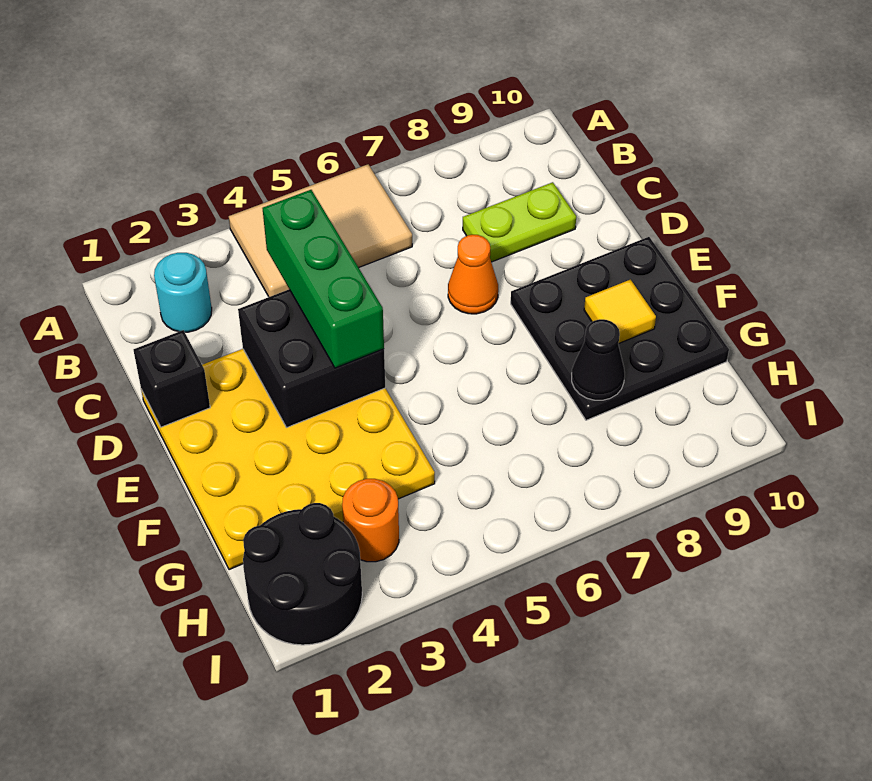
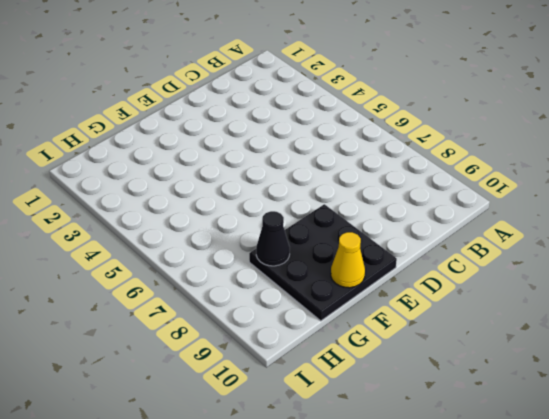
yellow 1x1 cone [331,232,365,288] -> none
none -> tan 2x3 tile [229,164,412,297]
none -> cyan 1x1 round brick [154,253,212,332]
none -> lime 1x2 plate [463,182,576,262]

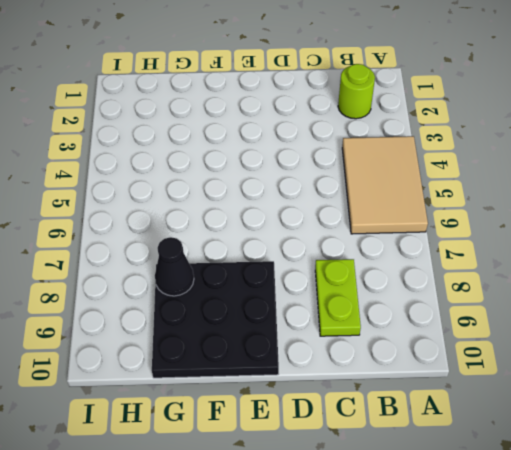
lime 1x1 round brick [338,64,375,119] -> cyan 1x1 round brick [154,253,212,332]
none -> yellow 4x4 plate [141,349,435,570]
none -> orange 1x1 cone [448,235,498,314]
none -> black 2x2 round brick [243,503,362,645]

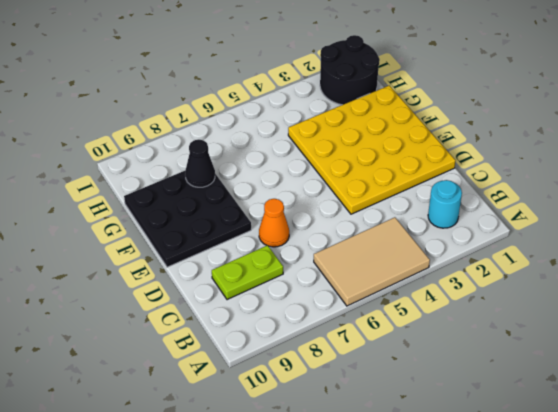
none -> orange 1x1 round brick [342,479,399,562]
none -> black 1x1 brick [133,330,210,427]
none -> black 2x2 brick [238,289,385,428]

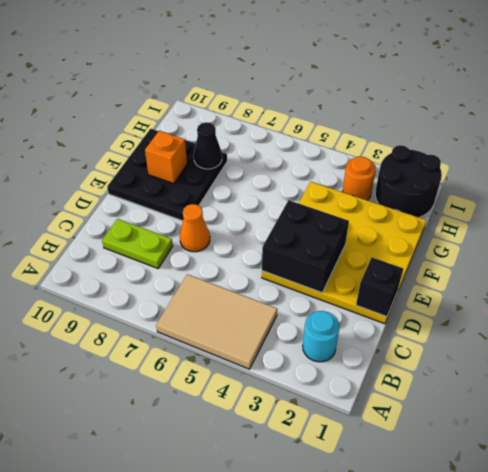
orange 1x1 brick [145,131,187,184] -> yellow 1x1 tile [584,280,656,344]
none -> green 1x3 brick [262,190,384,368]

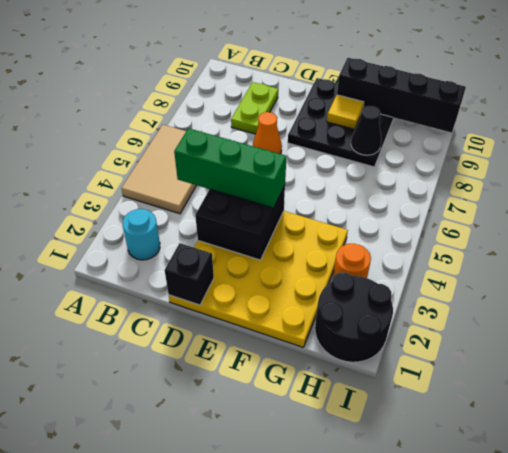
black 1x4 brick [337,58,466,133] -> none

